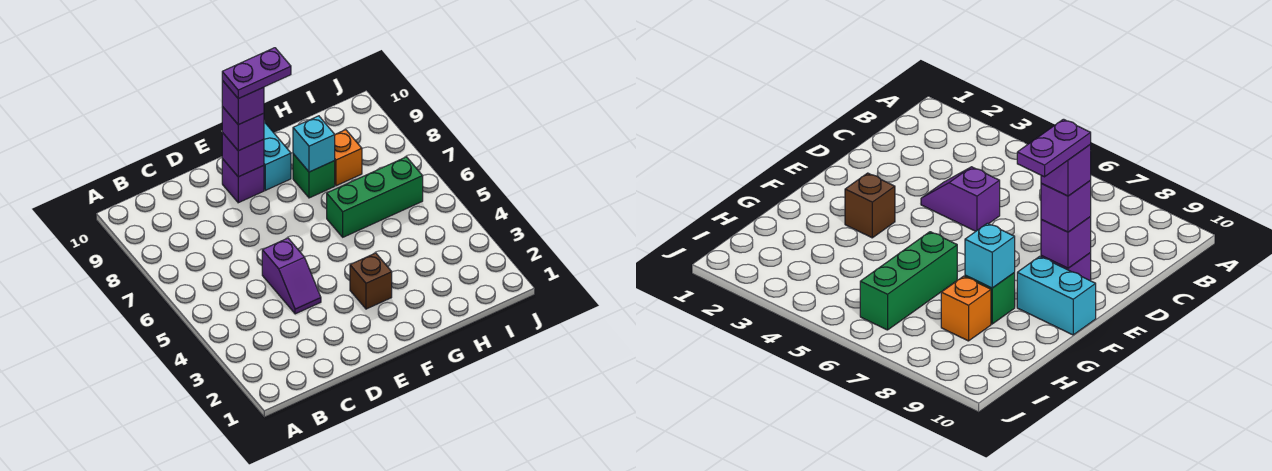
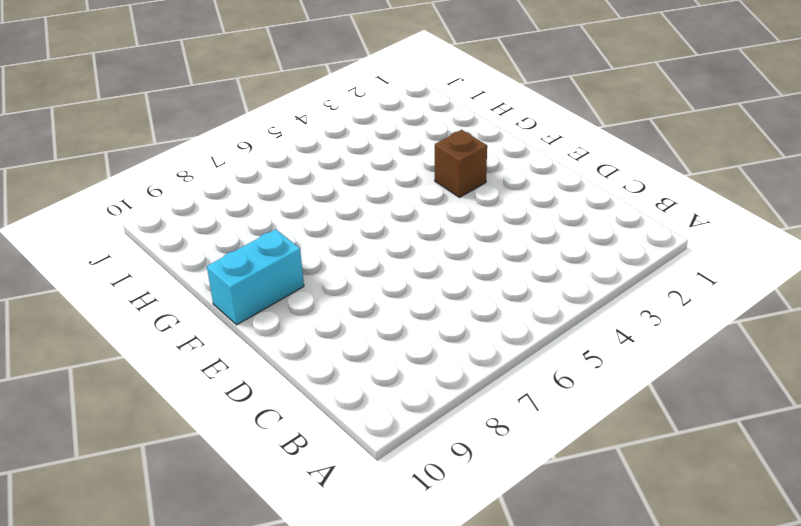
none -> purple 1x2 slope [262,238,321,314]
none -> purple 1x1 brick [222,159,264,203]
none -> green 1x3 brick [327,157,423,237]

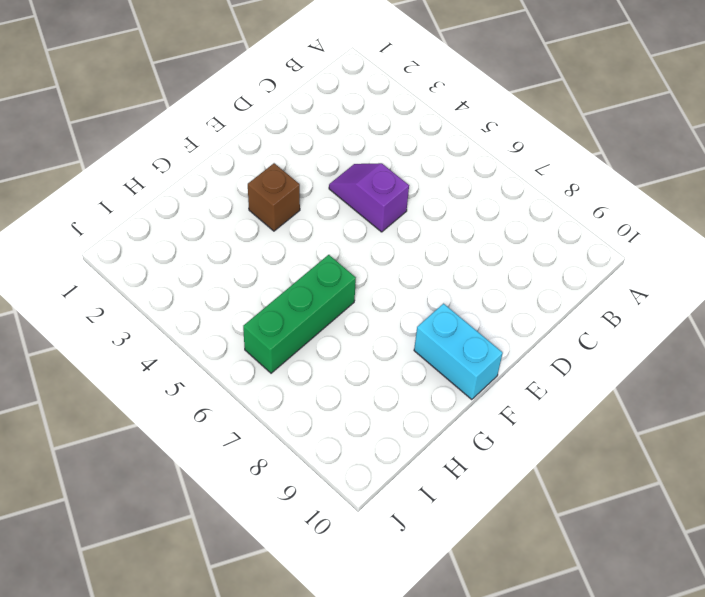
none -> purple 1x1 brick [222,159,264,203]
none -> green 1x1 brick [293,154,335,198]
none -> orange 1x1 brick [335,130,362,186]

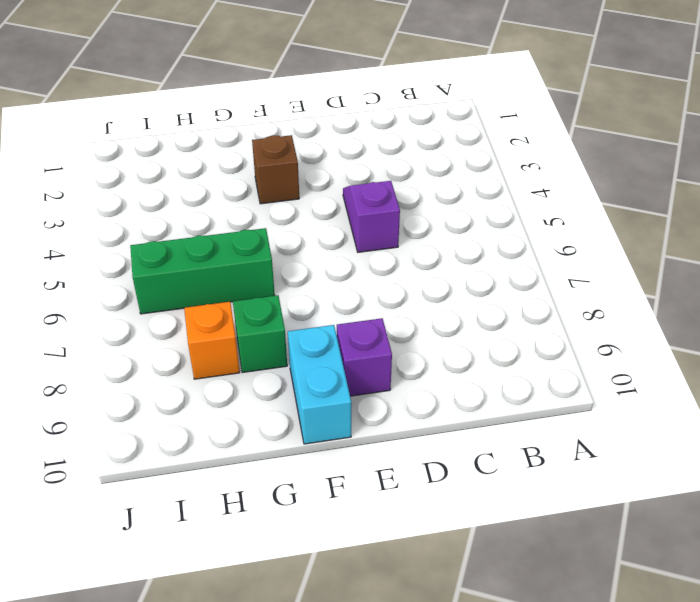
none -> purple 1x1 brick [222,133,264,177]
none -> cyan 1x1 brick [293,116,335,172]
none -> purple 1x1 brick [222,107,264,151]

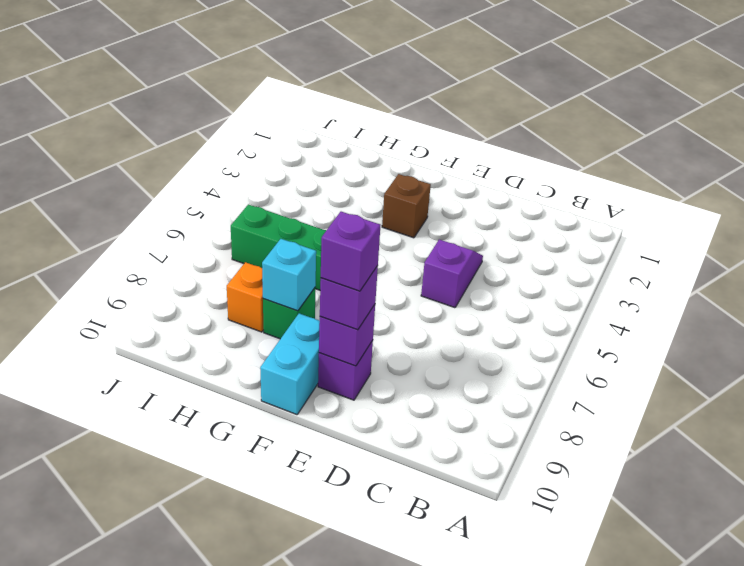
none -> purple 1x2 plate [222,48,291,99]

